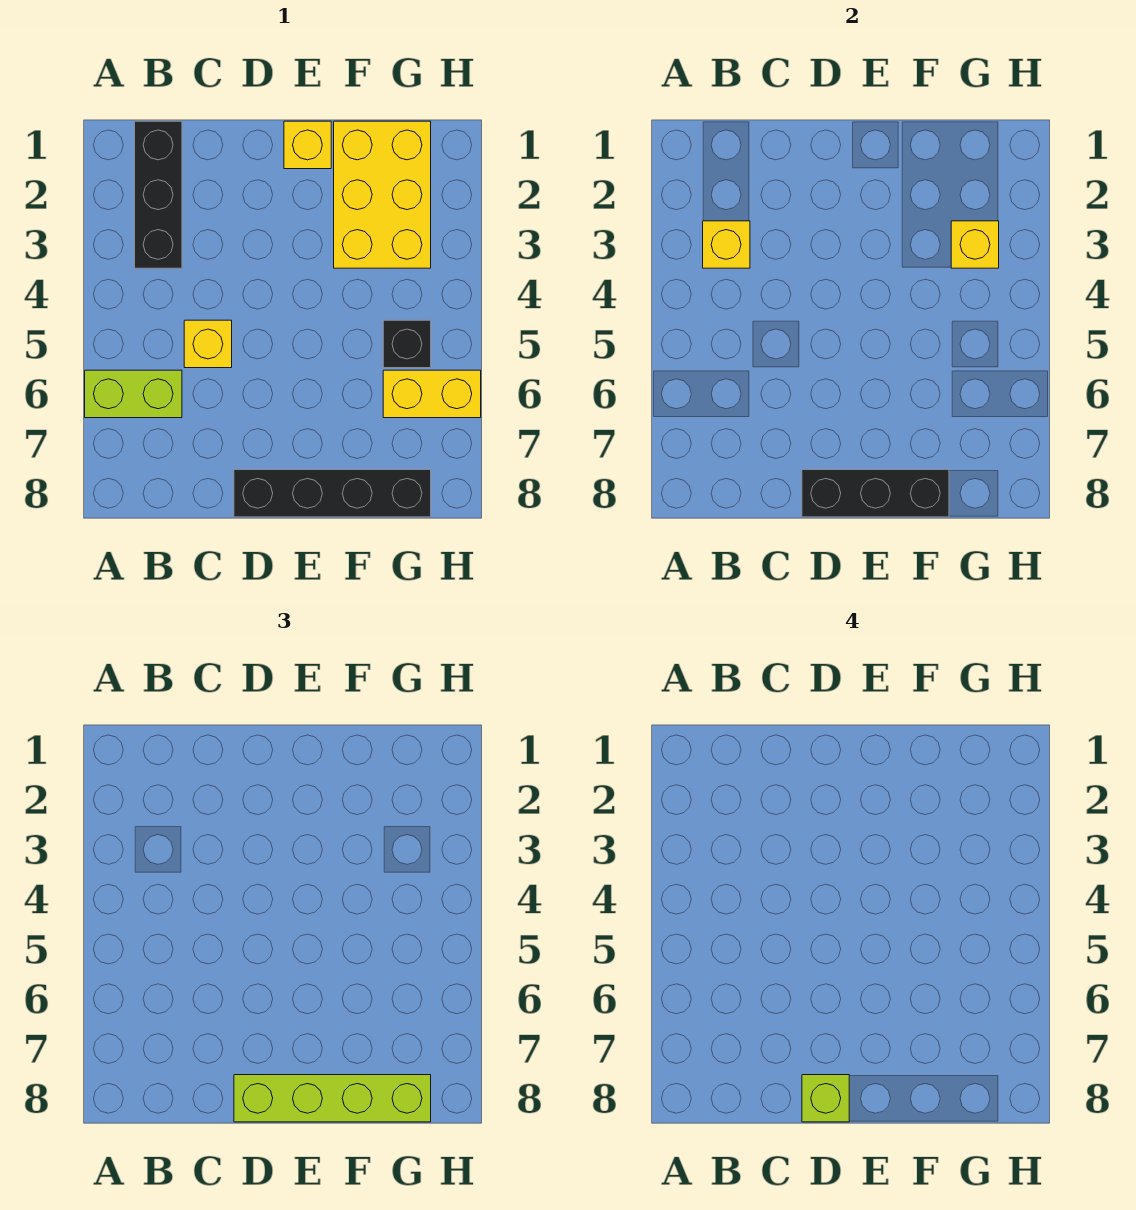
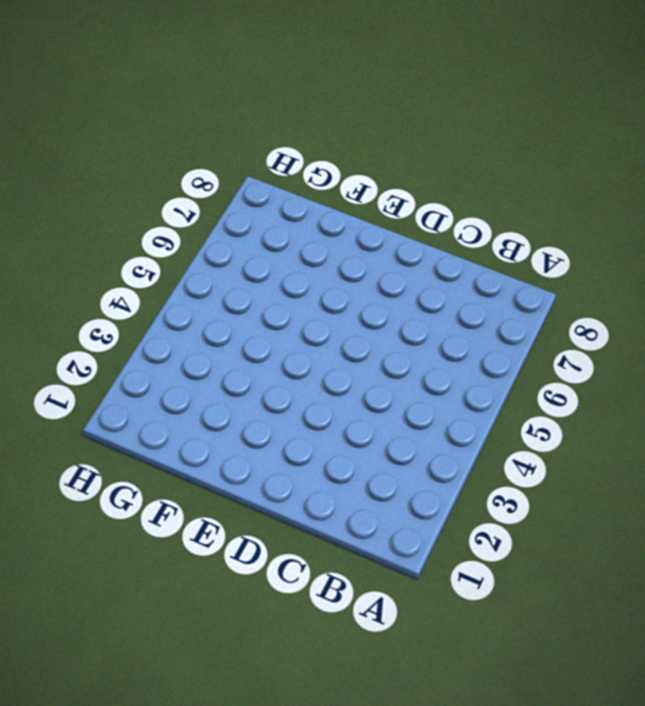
none -> lime 1x2 brick [85,370,182,418]
none -> black 1x3 brick [135,121,182,268]
none -> yellow 1x1 brick [184,320,232,368]

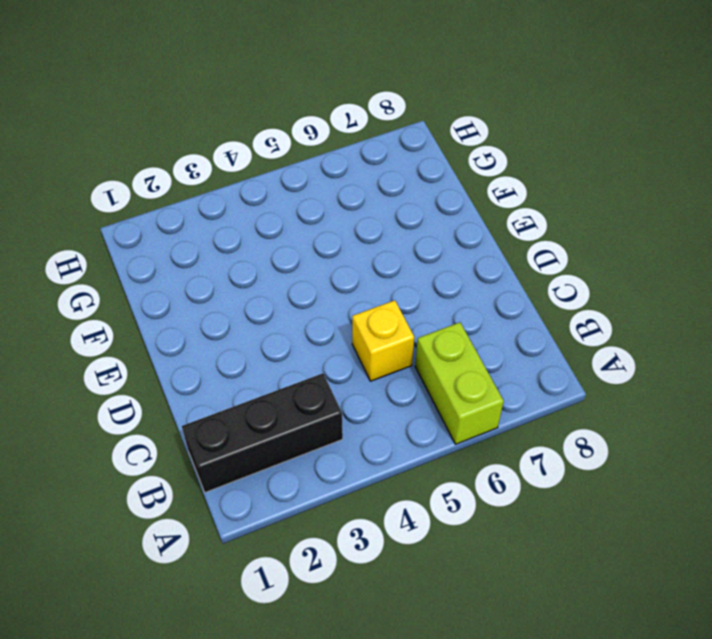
none -> black 1x4 brick [234,470,431,517]
none -> yellow 1x1 brick [284,121,331,169]
none -> yellow 2x3 brick [334,121,431,268]

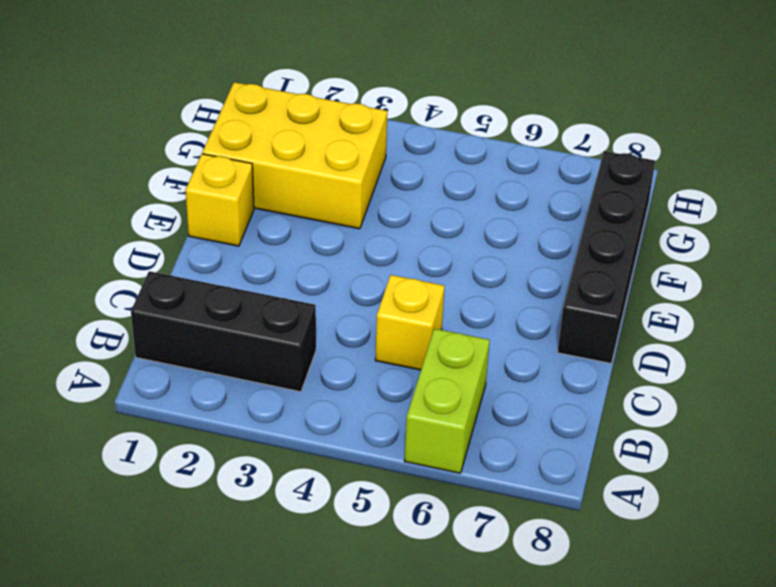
none -> black 1x1 brick [383,320,431,368]
none -> yellow 1x2 brick [383,370,481,418]
none -> yellow 1x1 brick [703,221,750,268]

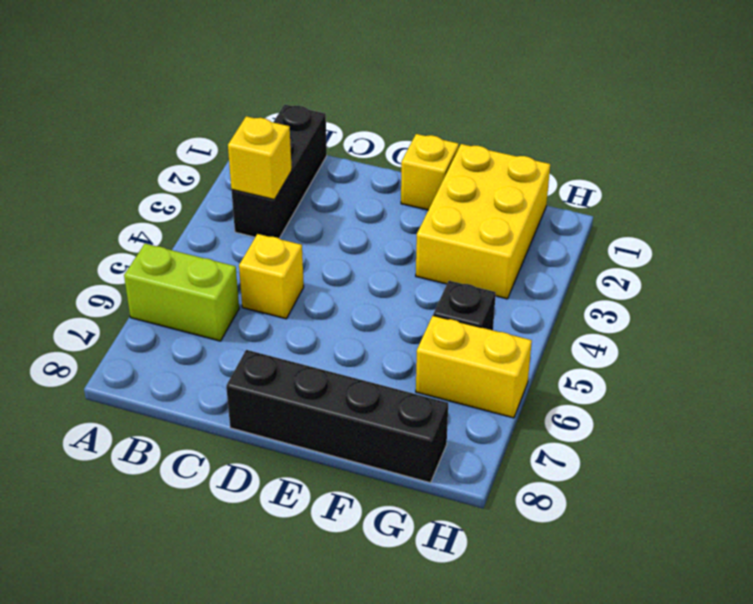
none -> black 1x3 brick [802,470,949,517]
none -> yellow 1x1 brick [951,221,999,268]
none -> lime 1x4 brick [234,1075,431,1122]

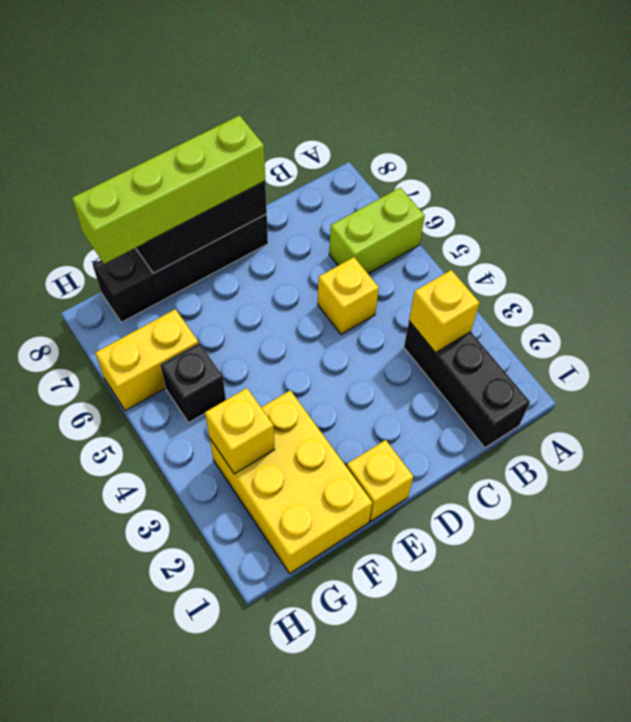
none -> lime 1x1 brick [802,1075,849,1122]

